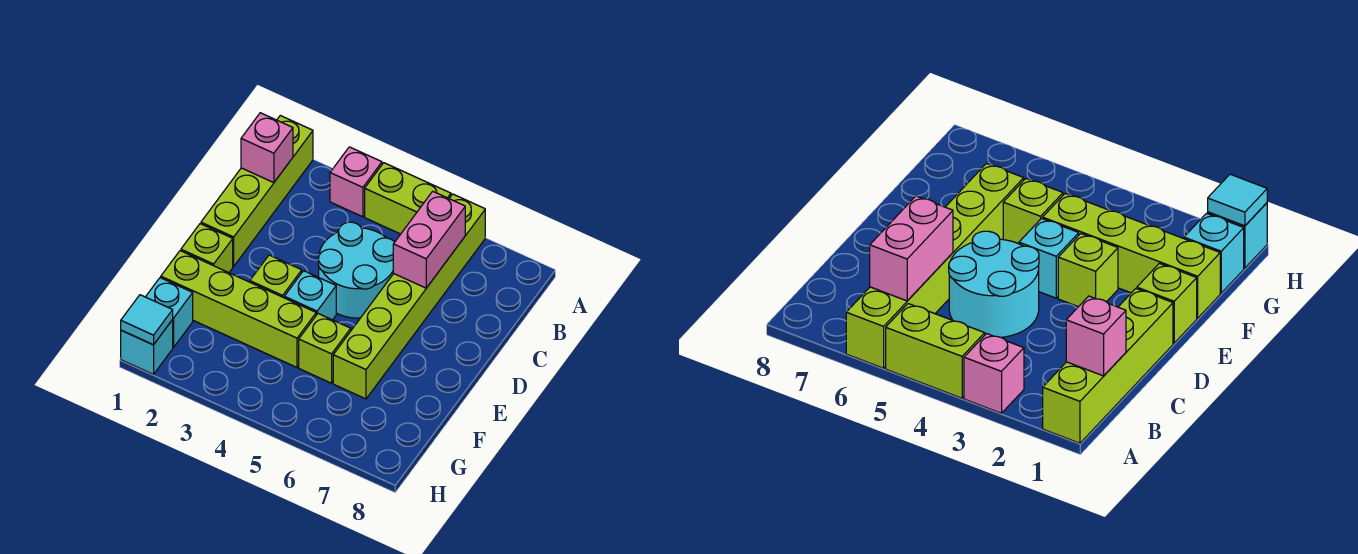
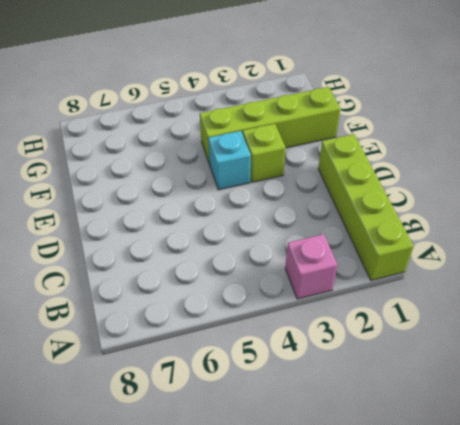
none -> lime 1x2 brick [365,163,451,234]
none -> lime 1x6 brick [333,194,485,399]
none -> cyan 2x2 round brick [318,222,395,318]

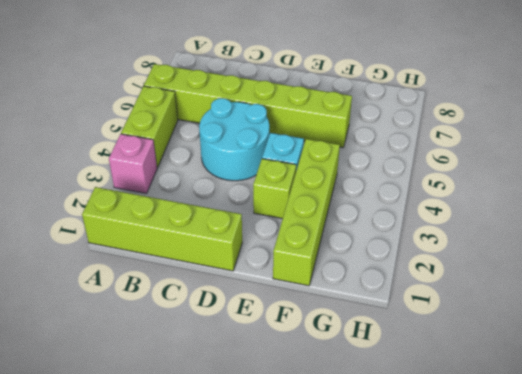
none -> lime 1x1 brick [181,224,233,273]
none -> lime 1x1 brick [299,314,351,383]
none -> cyan 1x1 brick [146,278,193,347]

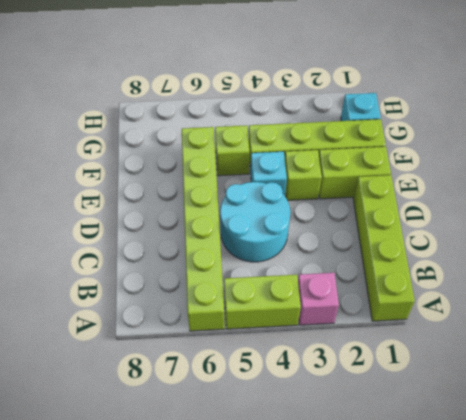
lime 1x2 brick [319,147,391,199] -> lime 1x1 brick [181,224,233,273]
none -> cyan 1x1 brick [121,320,173,374]
none -> pink 1x1 brick [241,113,293,183]
none -> pink 1x2 brick [393,191,465,288]

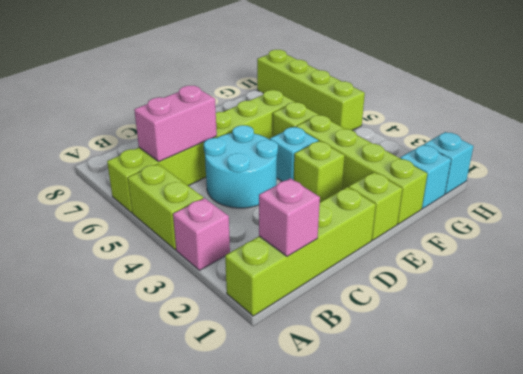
lime 1x4 brick [257,50,365,130] -> none
none -> cyan 1x1 tile [121,295,173,345]

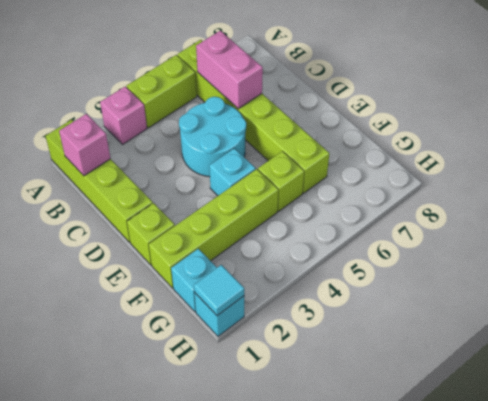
none -> lime 1x1 brick [250,255,302,298]

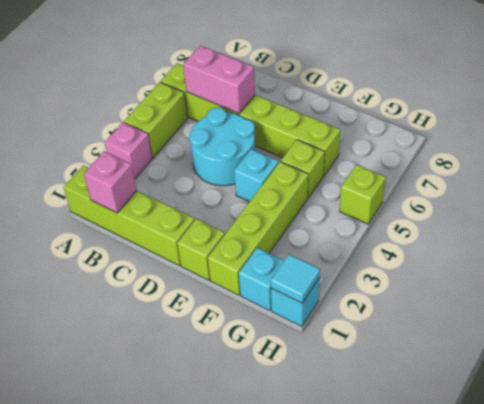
lime 1x1 brick [339,165,386,224] -> lime 1x1 brick moved to [250,255,302,298]

